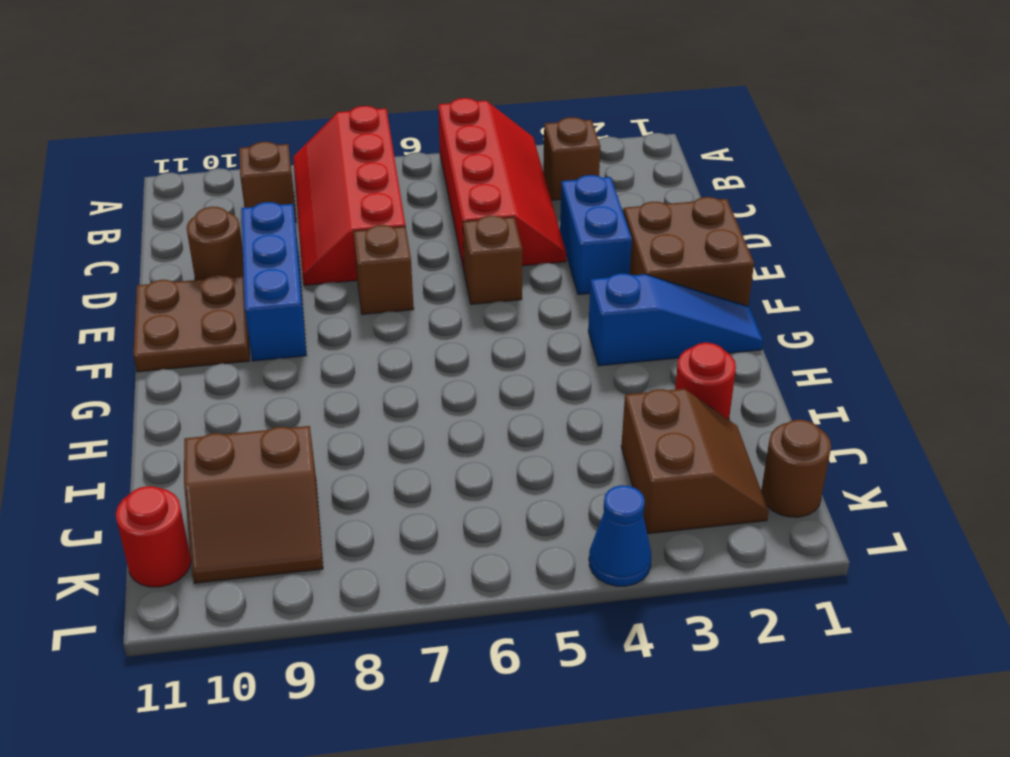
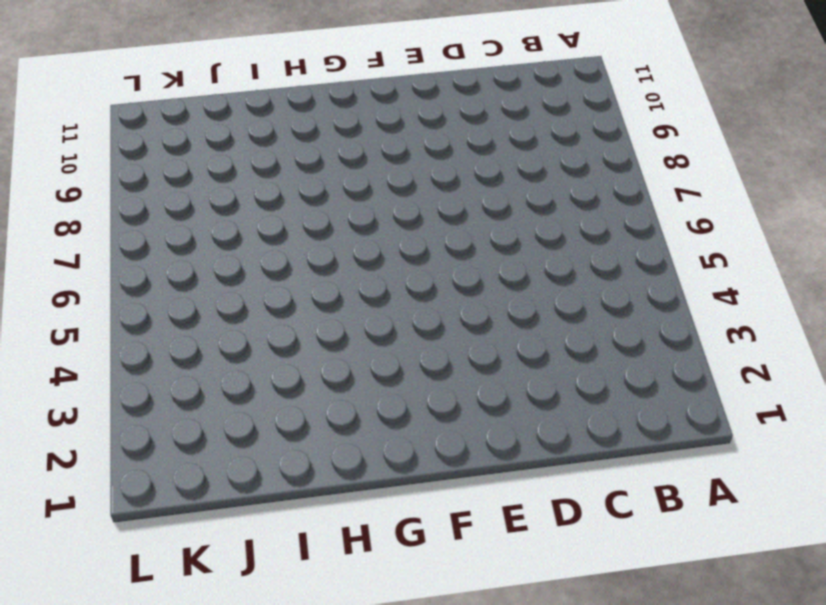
none -> red 2x4 slope [438,98,566,270]
none -> red 2x4 slope [293,106,406,285]
none -> brown 1x1 brick [543,117,601,200]

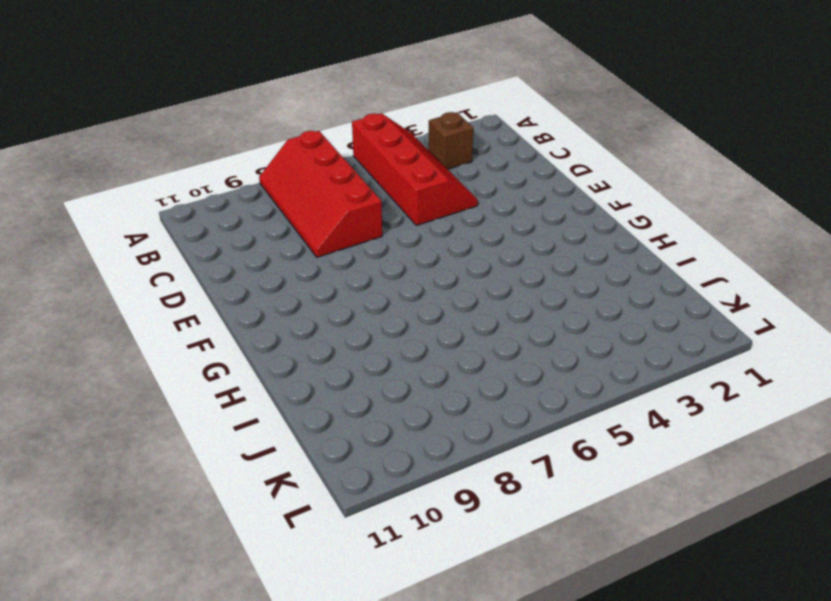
none -> brown 1x1 brick [239,142,296,222]
none -> blue 1x2 brick [560,175,632,295]
none -> blue 1x3 brick [241,202,307,361]

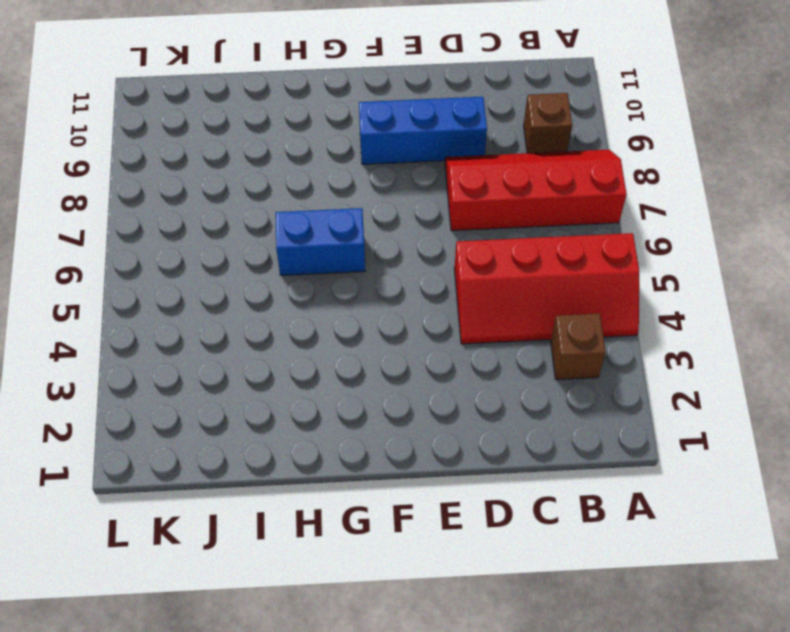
blue 1x2 brick [276,208,365,275] -> blue 1x2 brick moved to [560,175,632,295]
none -> brown 1x1 round brick [186,207,244,280]
none -> brown 2x2 brick [624,197,754,306]
none -> brown 1x1 brick [463,216,522,304]

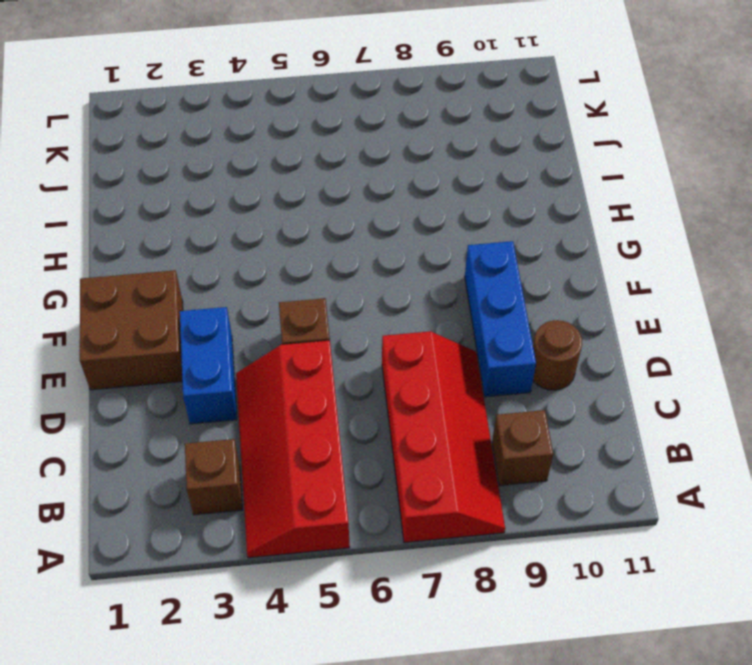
none -> brown 1x1 brick [354,225,414,314]
none -> brown 2x2 plate [133,275,250,372]
none -> blue 1x3 slope [588,273,763,366]

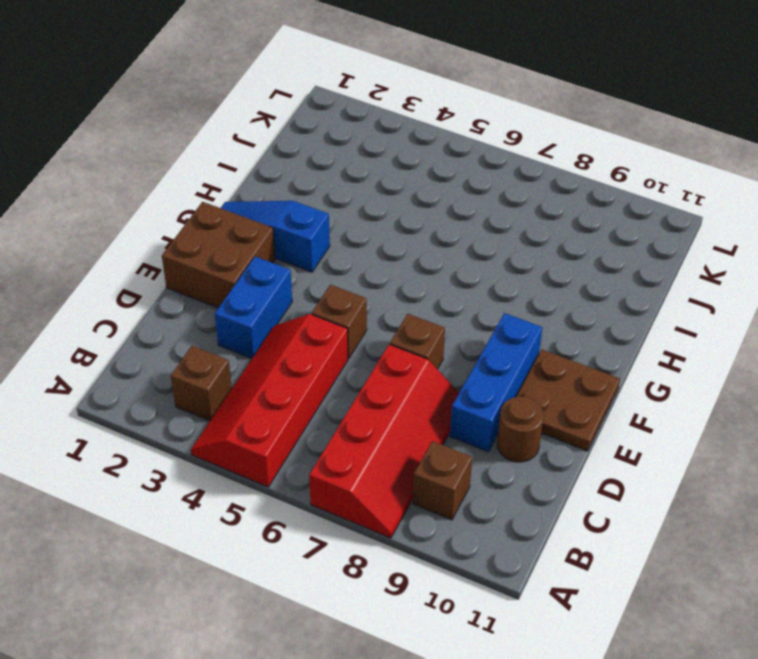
none -> red 1x1 round brick [675,343,736,420]
none -> brown 2x2 slope [621,389,769,534]
none -> brown 2x2 slope [184,426,323,583]

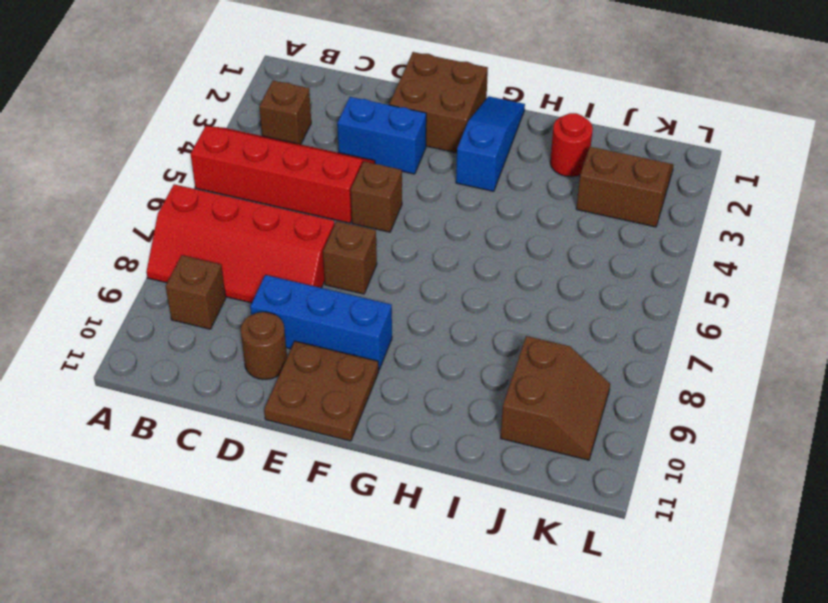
none -> brown 1x1 round brick [761,420,831,517]
none -> red 1x1 round brick [116,486,191,587]
none -> blue 1x1 cone [589,485,651,586]

